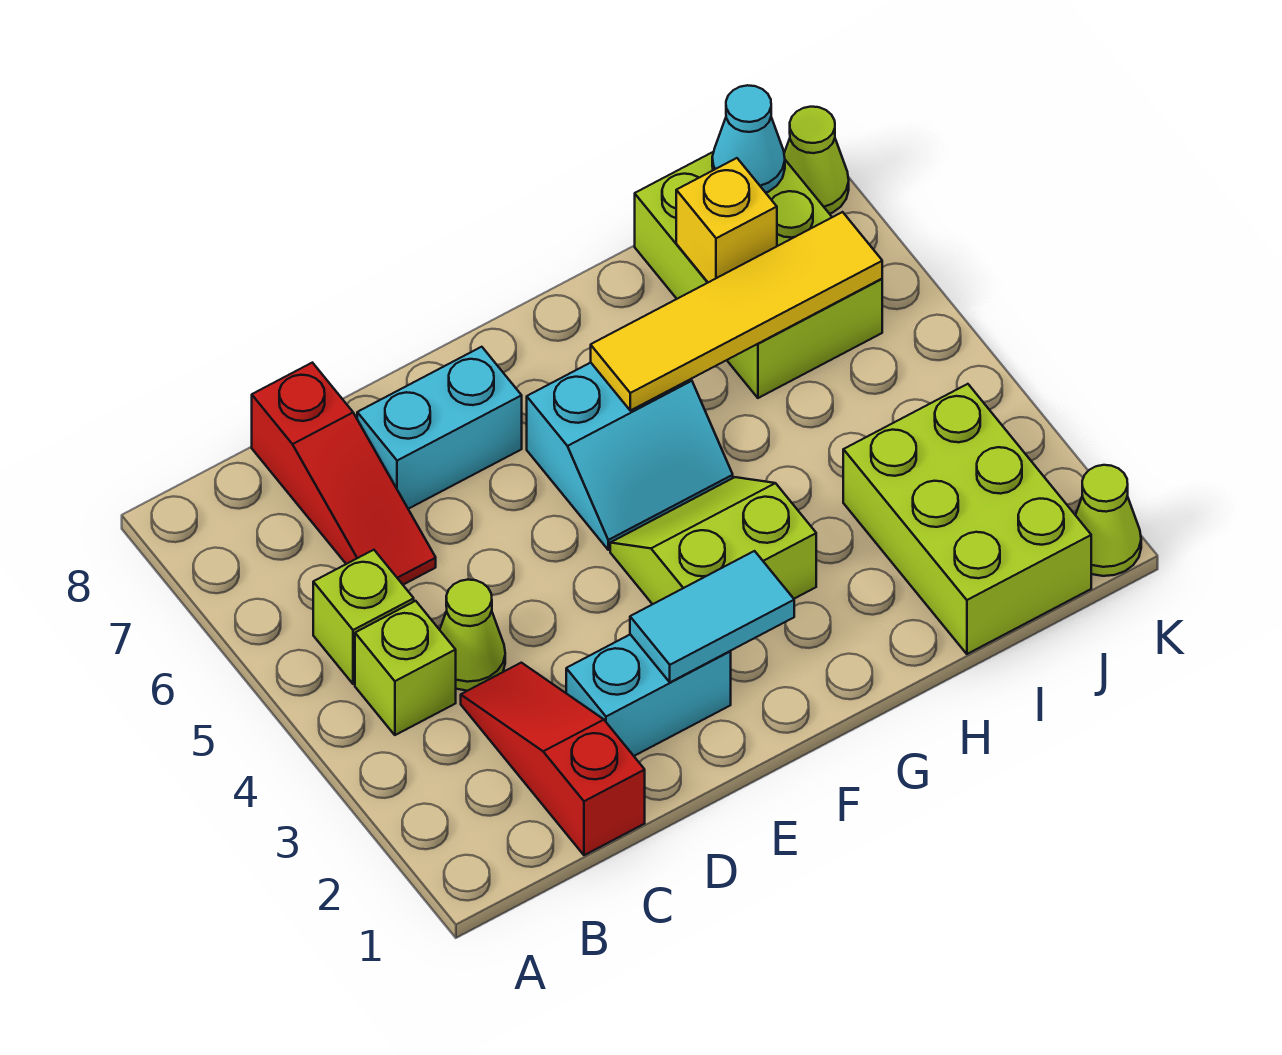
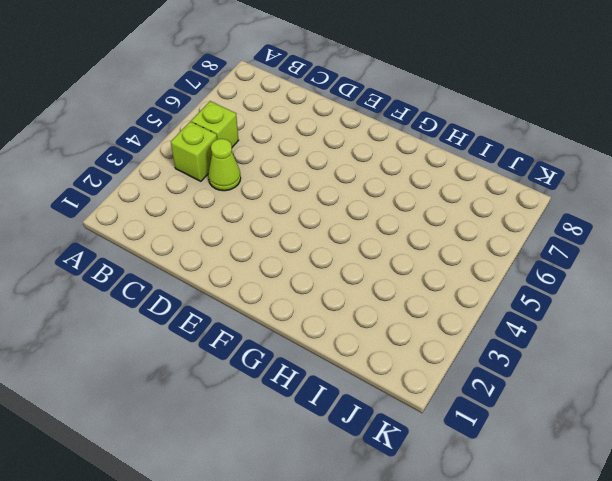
none -> red 1x3 slope [461,663,645,855]
none -> red 1x3 slope [252,363,436,585]
none -> cyan 1x2 brick [566,634,731,756]

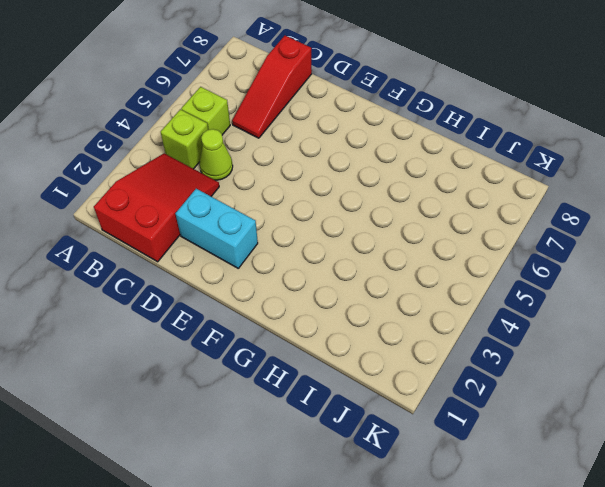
red 2x3 slope [94,153,219,262] -> red 1x3 slope [461,663,645,855]
none -> cyan 1x2 brick [357,347,522,509]
none -> lime 2x2 slope [610,477,816,604]
none -> cyan 2x2 slope [527,363,733,550]

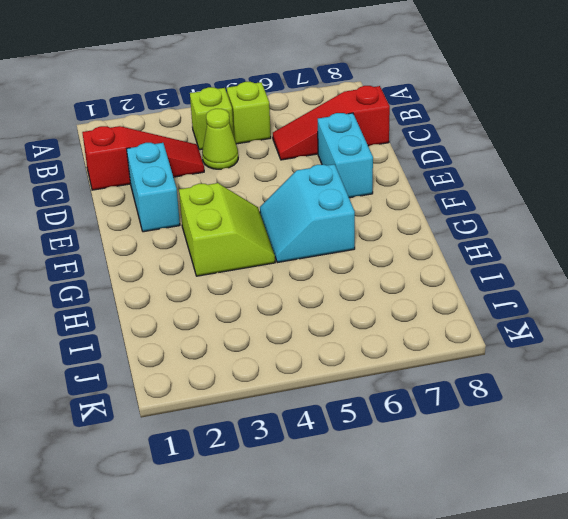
none -> lime 2x3 brick [843,384,1091,654]
none -> lime 2x3 brick [635,152,882,398]
none -> lime 1x1 cone [1076,465,1141,576]

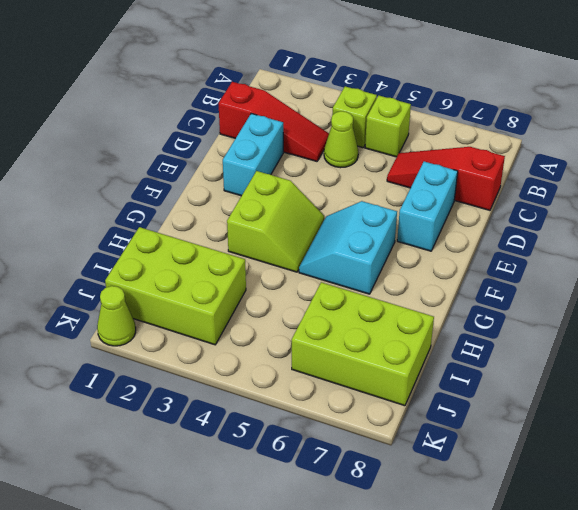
none -> lime 1x1 cone [784,107,849,214]
none -> cyan 1x2 tile [630,551,794,682]
none -> yellow 1x4 tile [591,212,882,411]

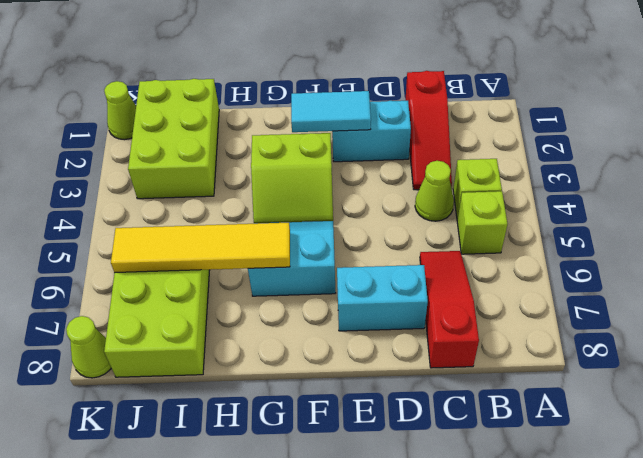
none -> yellow 1x1 brick [676,158,777,282]
none -> cyan 1x1 cone [712,85,785,193]

